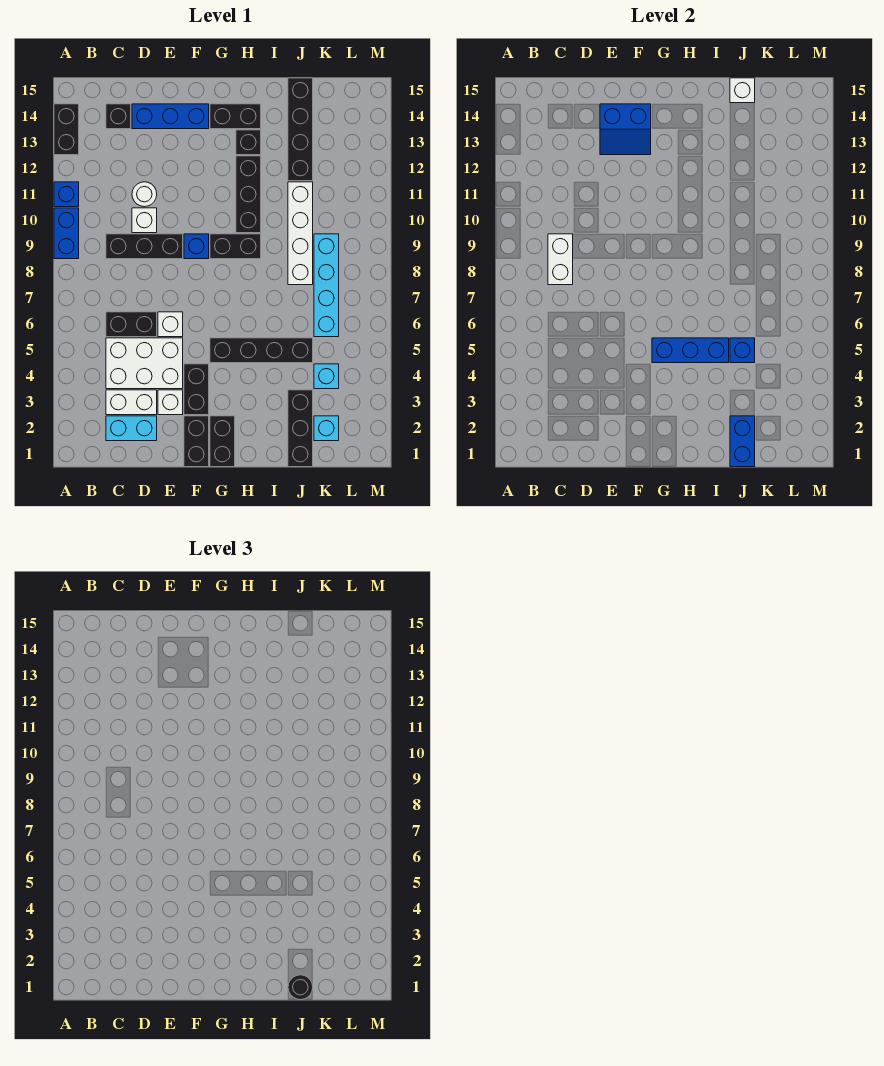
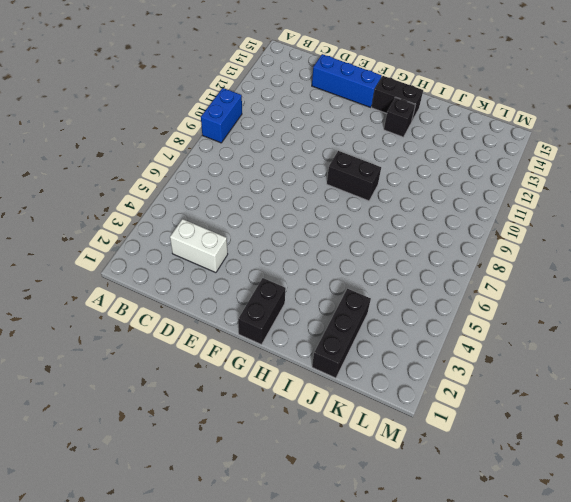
none -> blue 1x1 brick [54,182,79,207]
none -> black 1x2 brick [54,104,79,155]
none -> cyan 1x2 brick [106,416,157,441]
none -> white 2x3 brick [106,338,183,389]

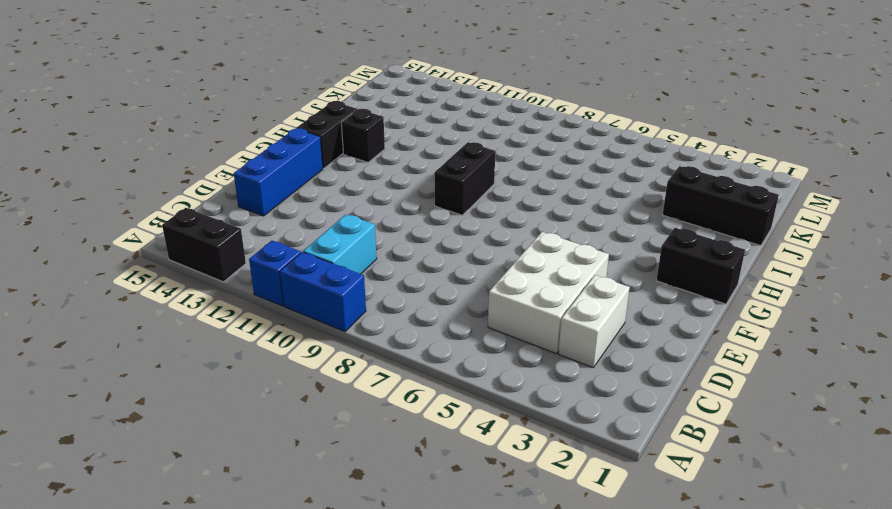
cyan 1x2 brick [303,214,377,274] -> cyan 1x2 brick moved to [106,416,157,441]
none -> black 1x2 brick [106,312,157,337]
none -> black 1x3 brick [106,234,183,259]
none -> black 1x1 brick [106,104,131,129]
none -> white 1x1 brick [132,208,157,233]

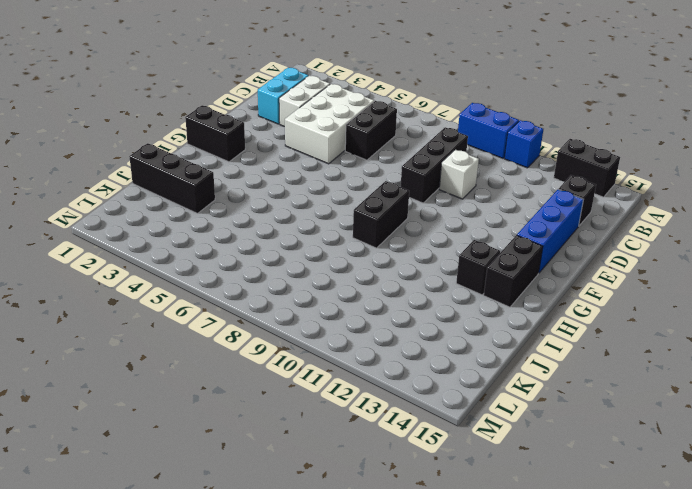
none -> white 1x1 round brick [132,182,157,207]
none -> white 1x1 brick [158,390,183,415]
none -> white 1x1 brick [158,312,183,337]
none -> black 1x2 brick [184,416,209,467]

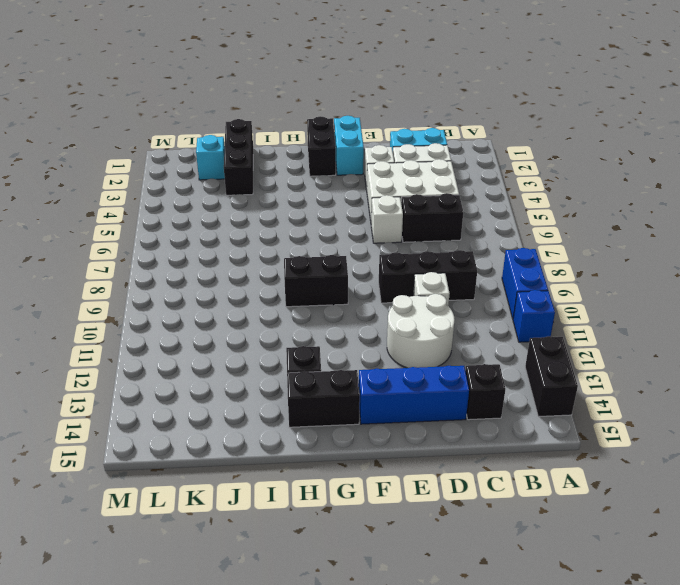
white 2x2 round brick [387,294,455,368] -> white 1x1 round brick [132,182,157,207]
cyan 1x2 brick [334,116,364,175] -> black 1x2 brick [184,416,209,467]
none -> black 1x2 brick [184,364,209,415]
none -> blue 1x1 brick [184,234,209,259]
none -> black 1x4 brick [210,338,313,363]
none -> black 1x3 brick [236,156,261,233]

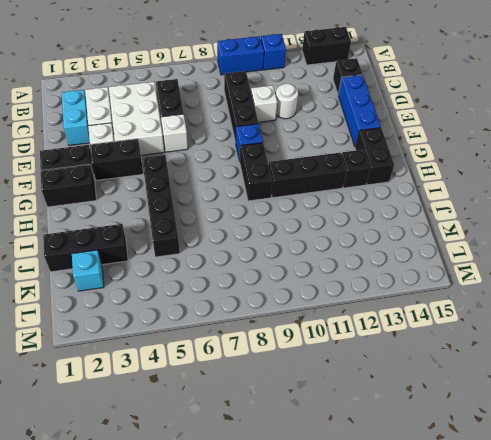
none -> white 1x4 brick [288,182,313,285]
none -> black 1x4 brick [288,78,313,181]
none -> cyan 1x1 brick [314,364,339,389]
none -> cyan 1x4 brick [314,234,339,337]

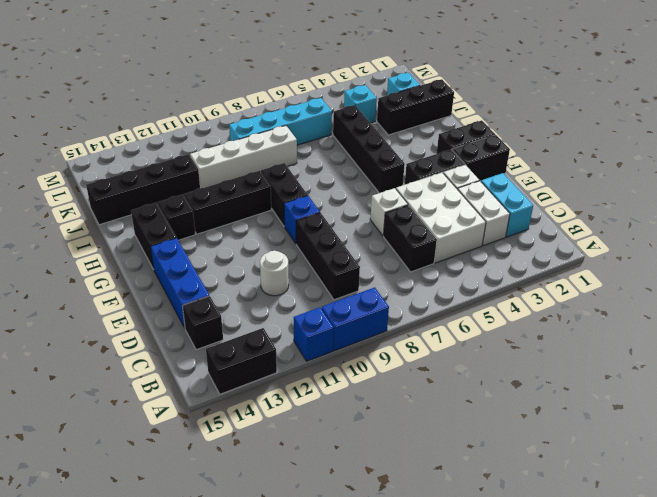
none -> white 1x1 brick [132,208,157,233]
none -> white 1x2 brick [548,234,573,285]
none -> blue 2x2 slope [600,104,651,155]
none -> blue 1x3 brick [652,338,729,363]

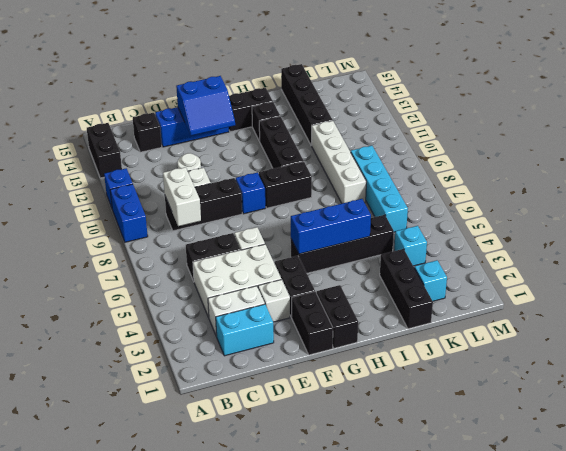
none -> blue 1x2 brick [730,416,755,467]
none -> blue 1x1 brick [730,338,755,363]
none -> white 1x1 brick [730,78,755,103]
none -> black 1x1 round brick [288,975,313,1000]

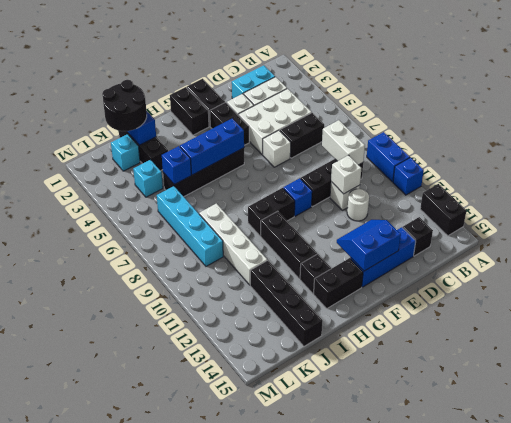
white 1x1 brick [331,155,361,194] -> white 1x1 brick moved to [730,78,755,103]
black 2x2 round brick [102,80,147,131] -> black 1x1 round brick [288,975,313,1000]

